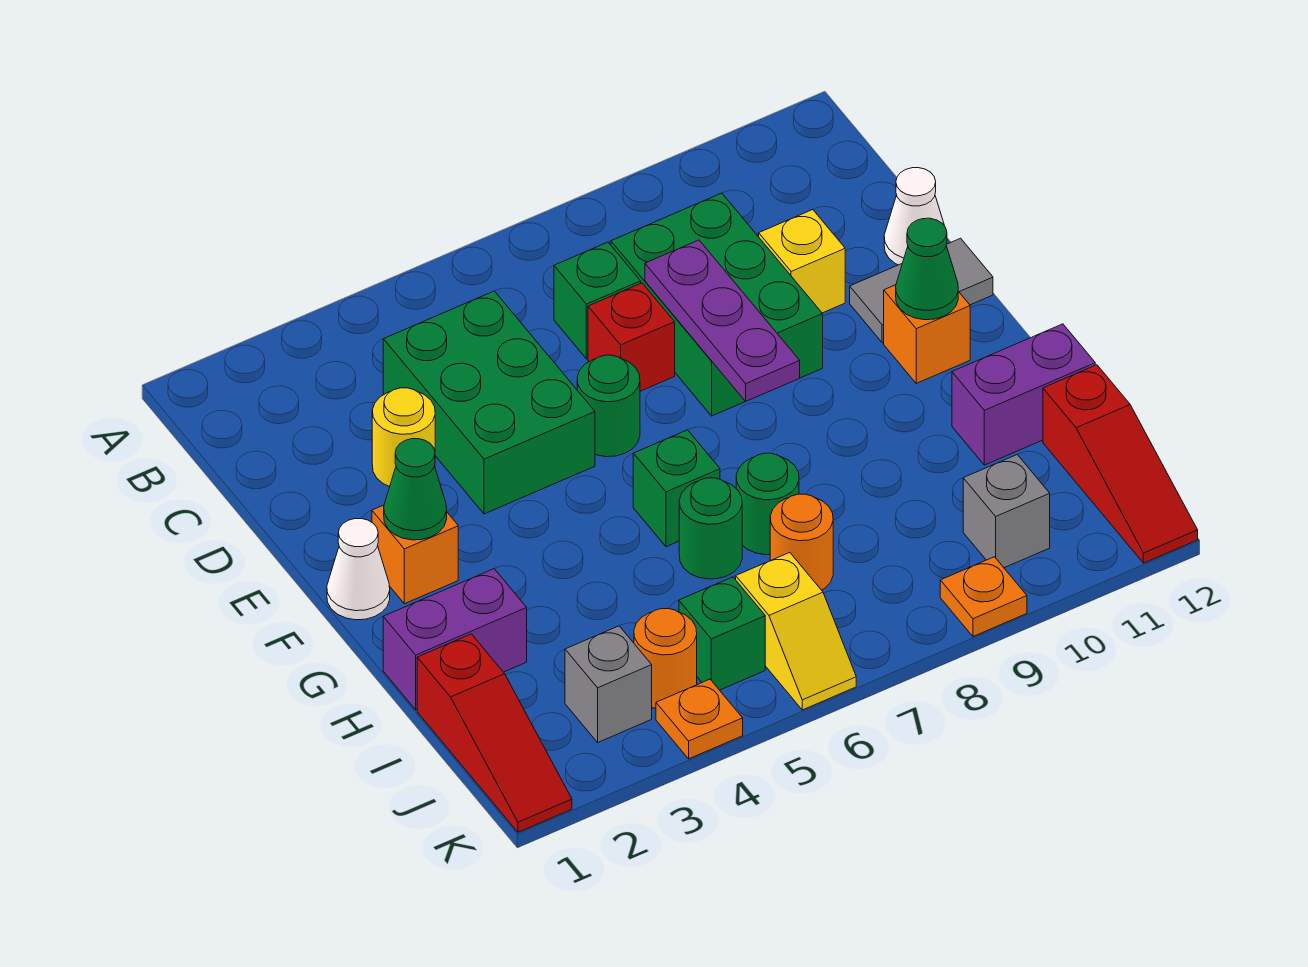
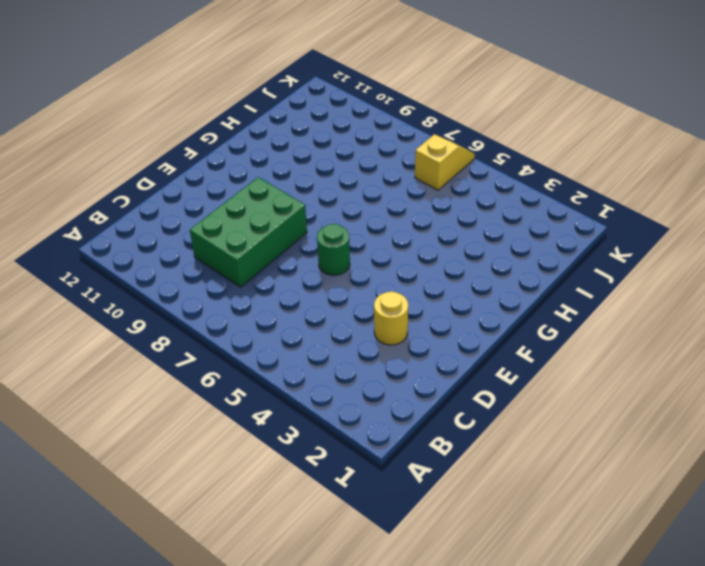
none -> green 2x3 brick [383,291,595,514]
none -> green 1x1 brick [554,242,641,359]
none -> red 1x1 brick [588,283,675,391]
none -> yellow 1x1 brick [759,210,845,313]

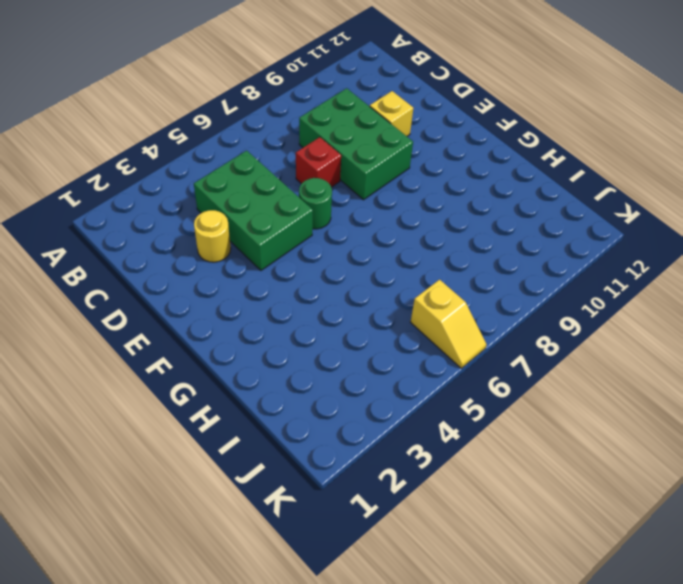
none -> green 1x1 brick [554,242,641,359]
none -> white 1x1 cone [884,168,944,265]
none -> grey 1x2 tile [850,238,993,343]
none -> white 1x1 cone [327,519,390,620]

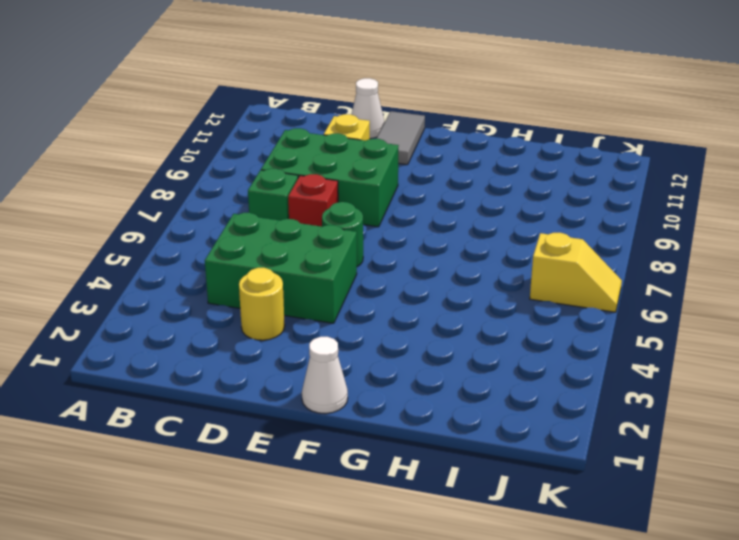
none -> orange 1x1 brick [372,505,458,604]
none -> orange 1x1 brick [884,285,970,383]
none -> green 1x1 brick [633,430,720,547]
none -> purple 1x2 brick [383,569,527,710]

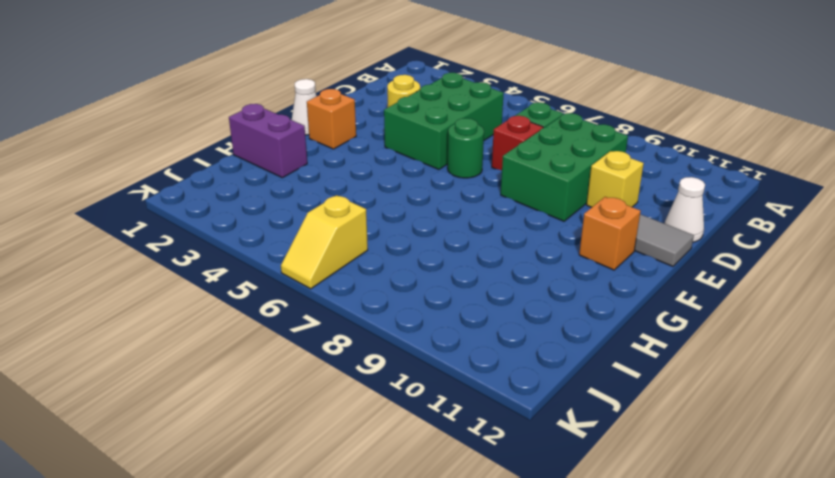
none -> green 1x1 brick [633,430,720,547]
none -> green 1x1 round brick [679,478,742,579]
none -> green 1x1 round brick [736,453,799,555]
none -> purple 1x2 brick [952,324,1095,465]

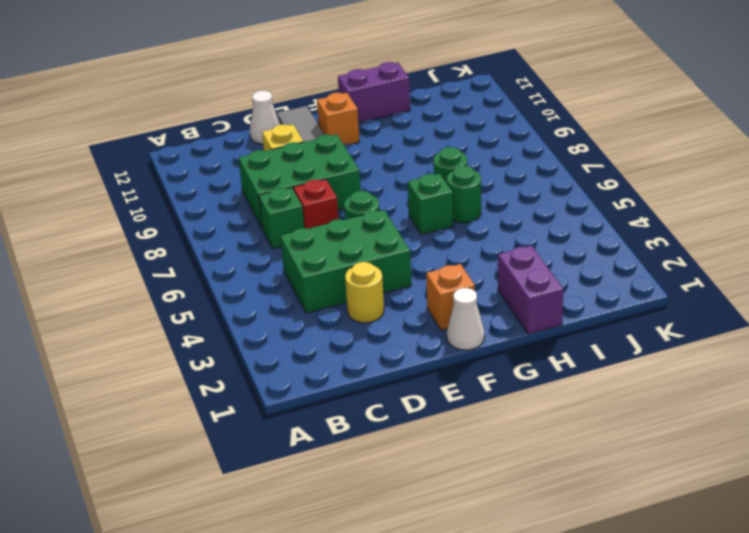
purple 1x2 brick [338,62,410,123] -> purple 1x2 brick turned to [952,324,1095,465]
none -> red 1x3 slope [417,634,572,832]
none -> orange 1x1 round brick [770,494,833,590]
none -> red 1x3 slope [1043,365,1198,563]
none -> grey 1x1 brick [565,626,652,742]

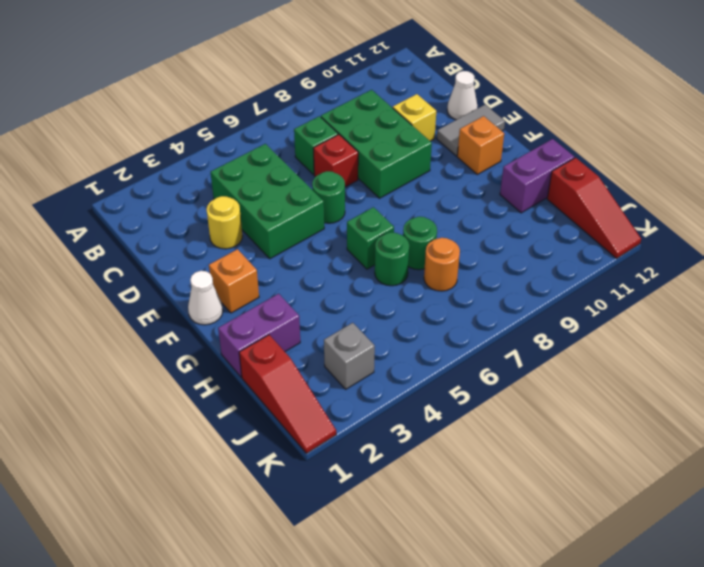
none -> orange 1x1 round brick [634,608,697,709]
none -> green 1x1 brick [679,577,765,690]
none -> yellow 1x2 slope [736,553,856,710]
none -> grey 1x1 brick [963,455,1050,568]

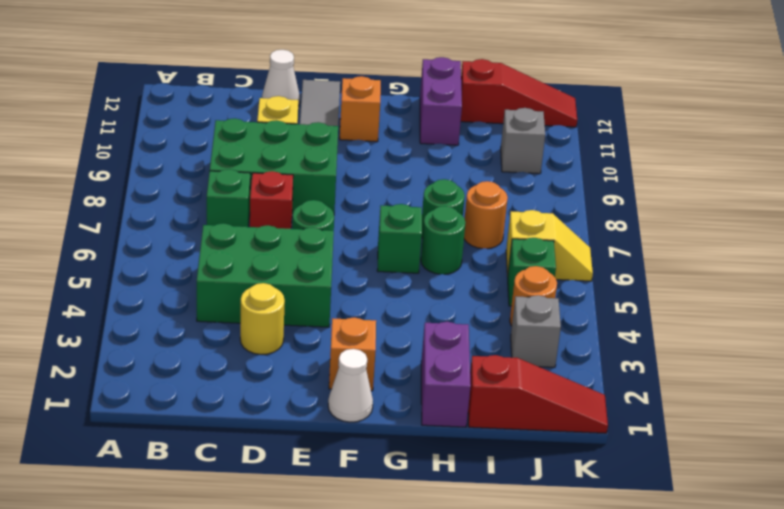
none -> orange 1x1 plate [656,679,743,759]
none -> orange 1x1 plate [940,557,1027,636]
none -> purple 1x3 plate [645,240,800,402]
none -> green 1x1 cone [384,439,447,540]

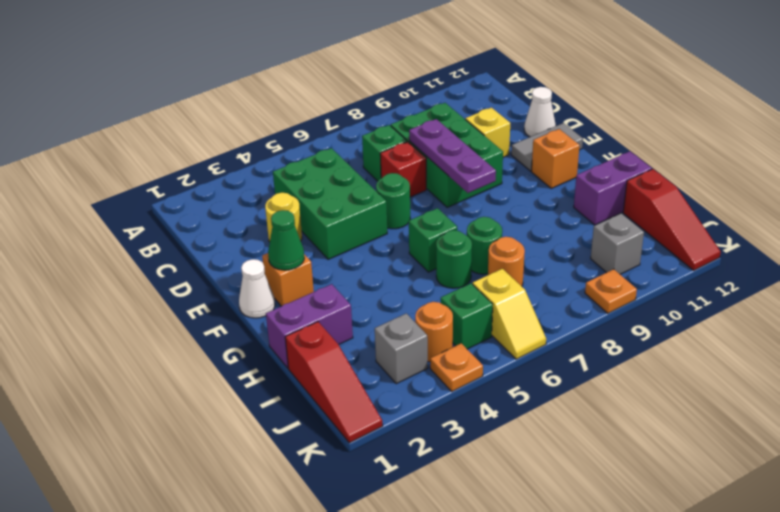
none -> green 1x1 cone [896,218,958,320]

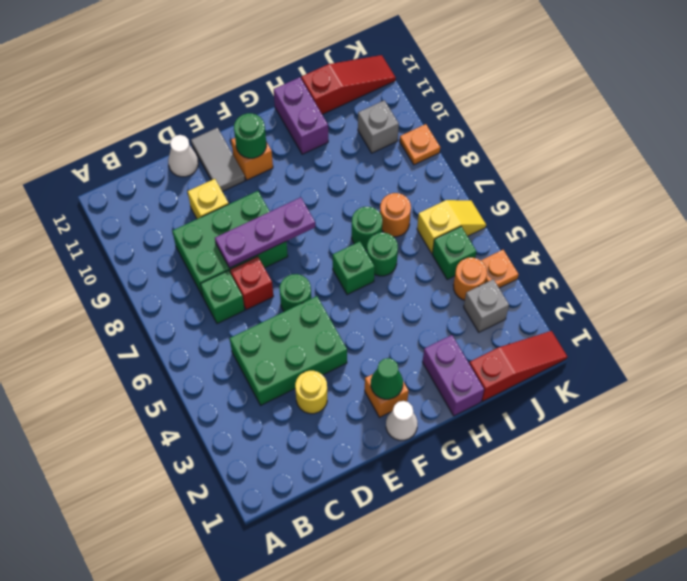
green 1x1 round brick [234,113,266,158] -> green 1x1 cone [896,218,958,320]

